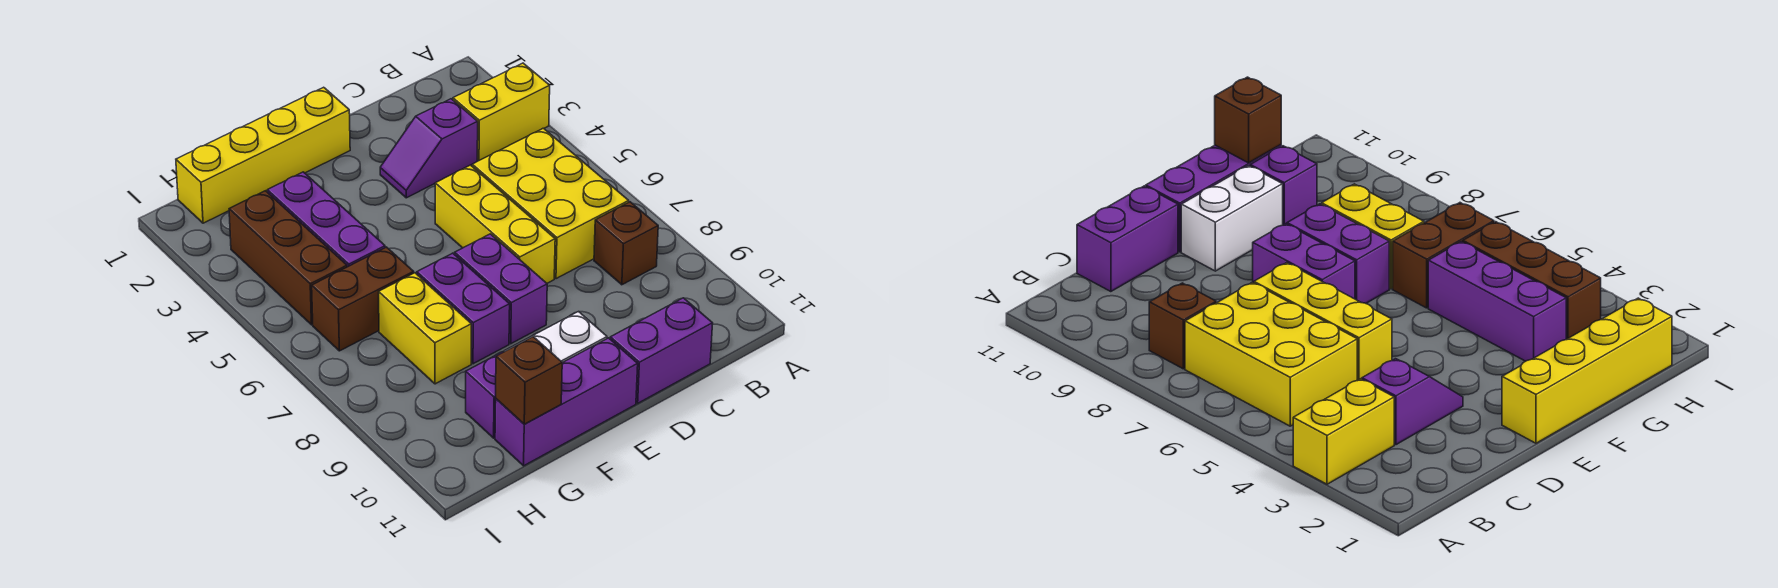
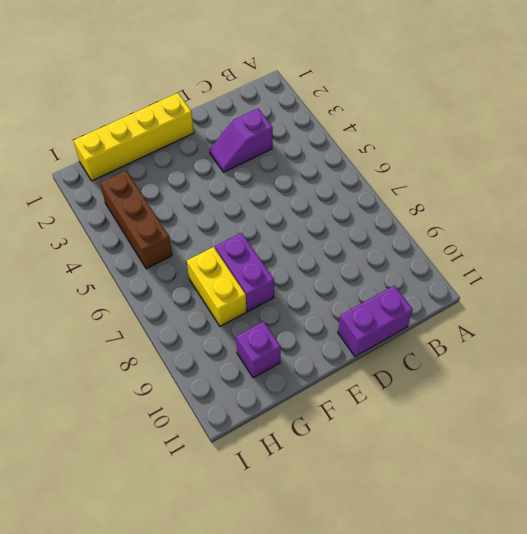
none -> yellow 1x2 brick [453,63,550,161]
none -> yellow 2x3 brick [472,128,629,279]
none -> brown 1x1 brick [594,202,658,285]

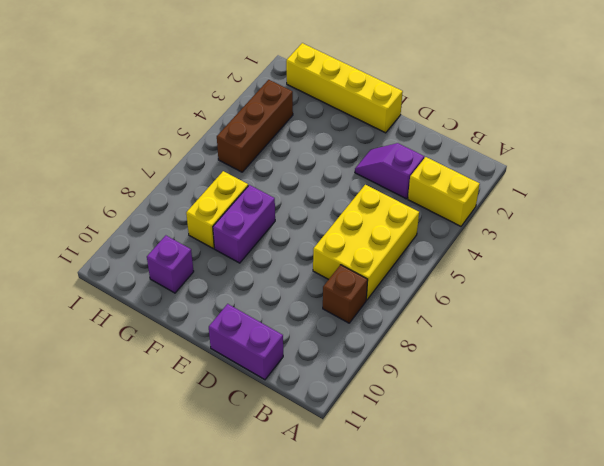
none -> yellow 1x3 brick [435,165,555,283]
none -> purple 1x2 brick [455,234,547,344]
none -> white 1x2 brick [505,312,607,363]

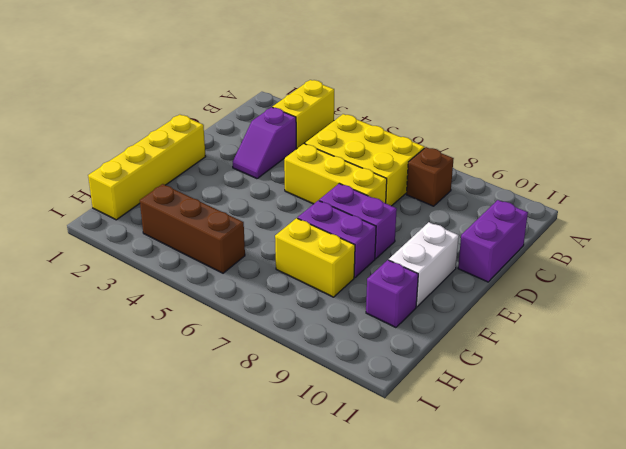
none -> purple 1x3 brick [495,338,638,466]
none -> purple 1x3 brick [267,172,385,267]
none -> brown 1x2 brick [312,247,414,351]

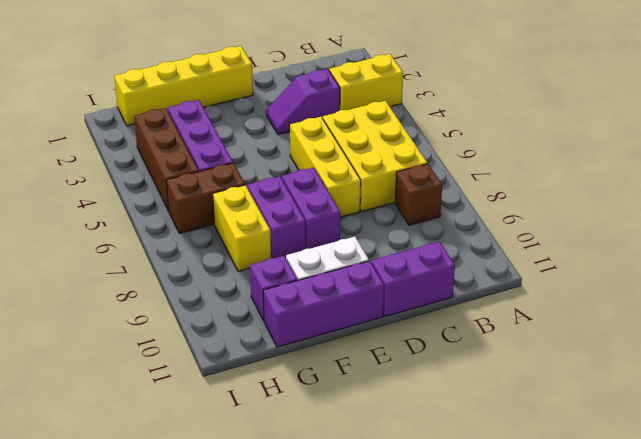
none -> brown 1x1 brick [496,337,562,424]

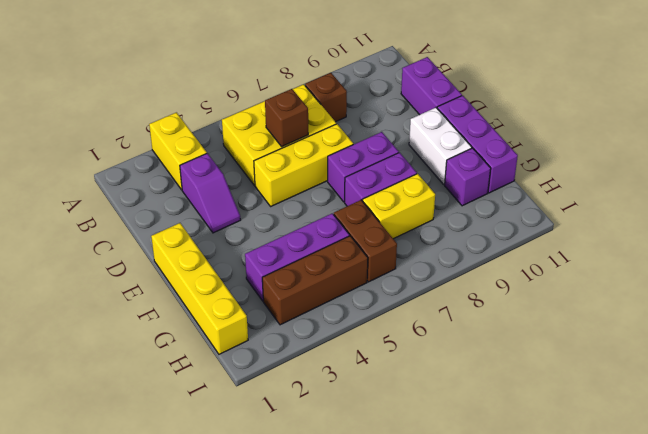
brown 1x1 brick [265,89,308,147] -> brown 1x1 brick moved to [496,337,562,424]

